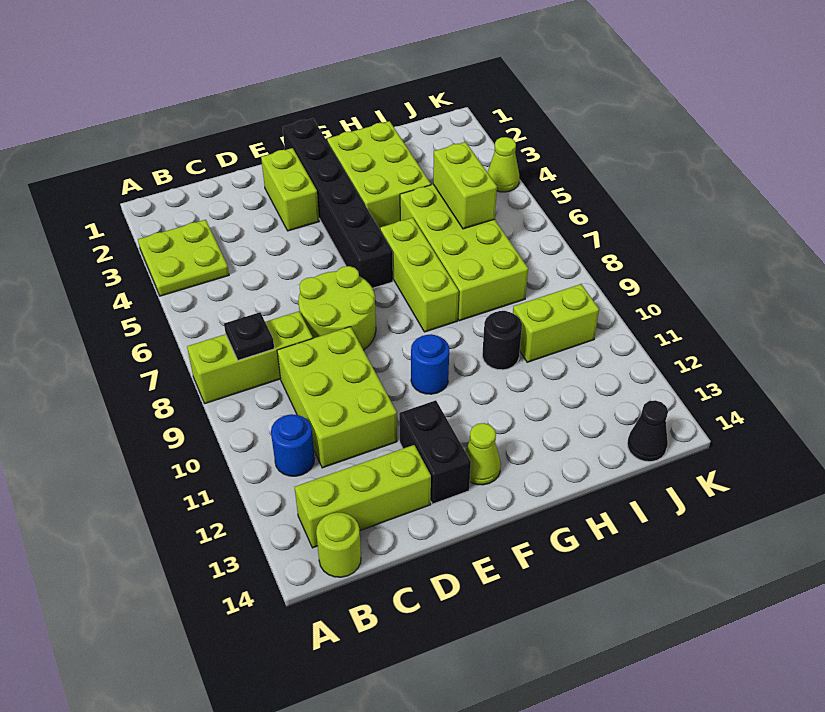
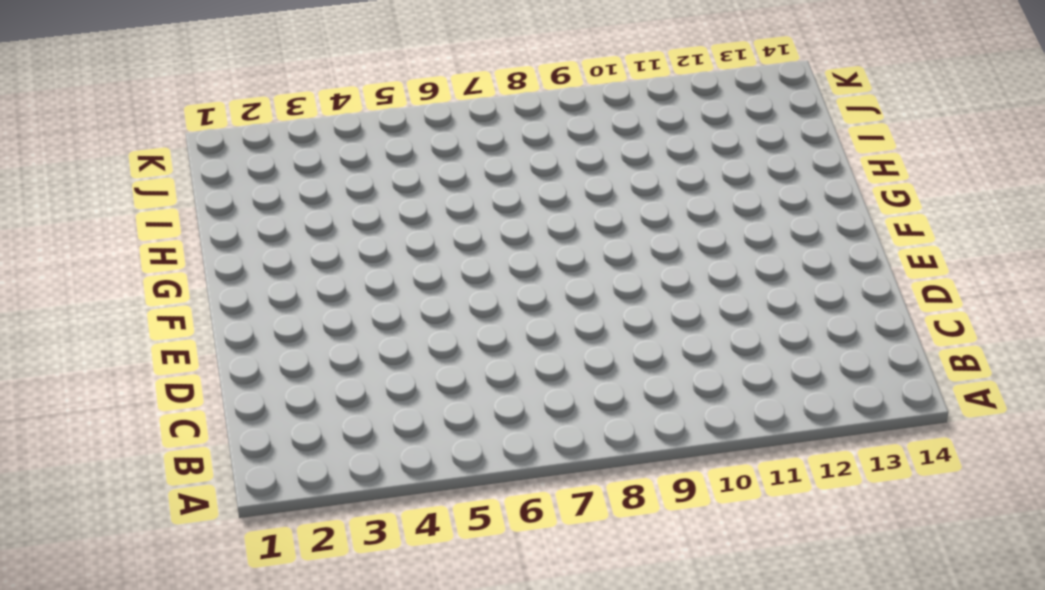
none -> lime 2x2 plate [138,220,229,296]
none -> lime 1x3 brick [187,311,313,404]
none -> blue 1x1 round brick [271,414,315,476]

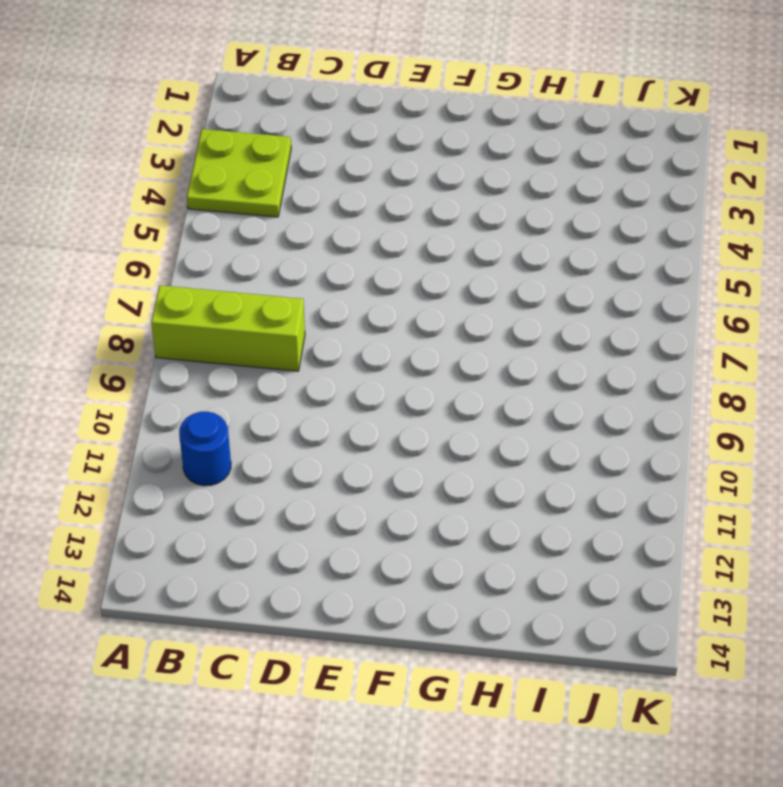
none -> lime 1x3 brick [295,445,431,548]
none -> lime 1x1 round brick [316,512,361,577]
none -> lime 2x3 brick [277,327,397,468]

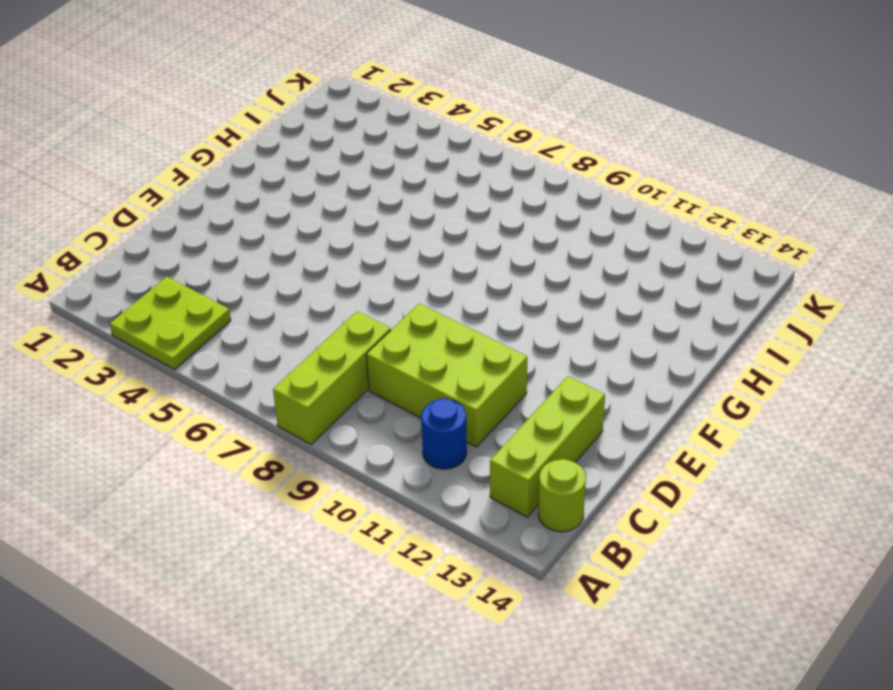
none -> lime 2x2 round brick [298,266,376,350]
none -> lime 1x2 brick [261,148,319,231]
none -> black 1x2 brick [399,400,471,504]

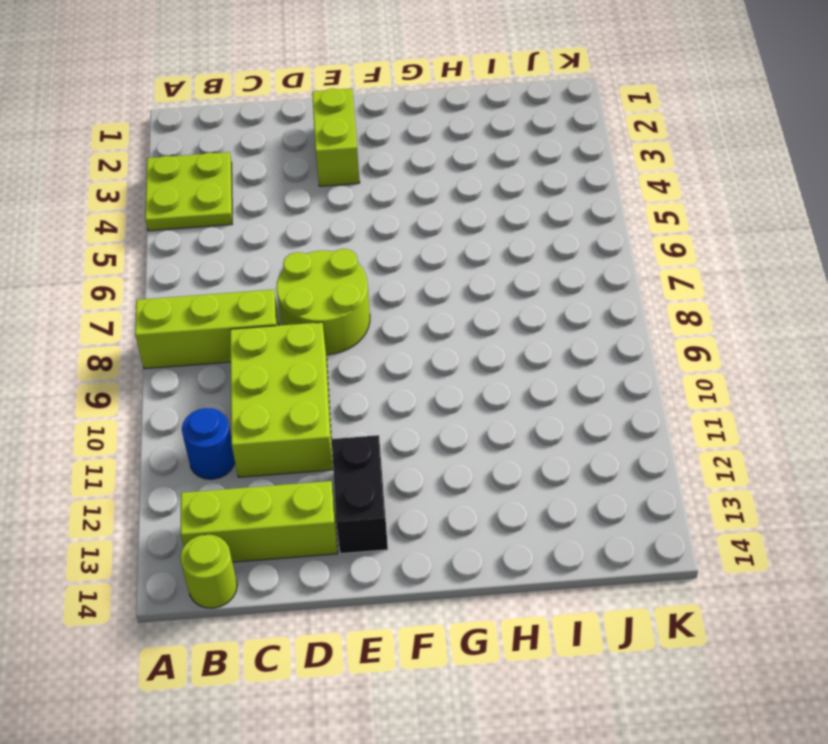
none -> black 1x6 brick [283,119,393,288]
none -> blue 1x1 round brick [411,334,449,394]
none -> lime 1x1 cone [465,423,501,485]

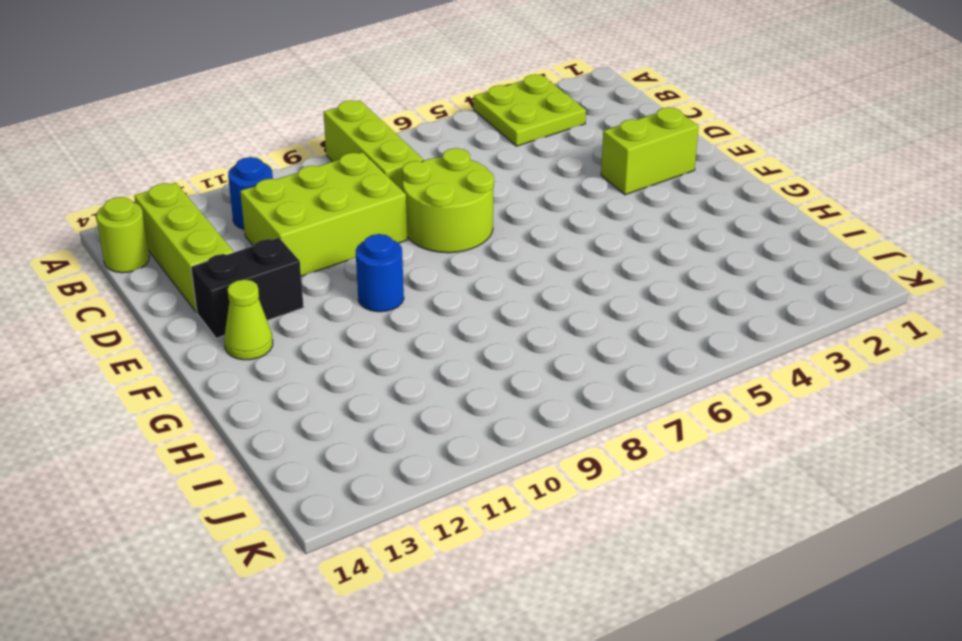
none -> black 1x6 brick [283,119,393,288]
none -> lime 2x3 brick [327,121,431,229]
none -> lime 1x3 brick [380,218,459,332]

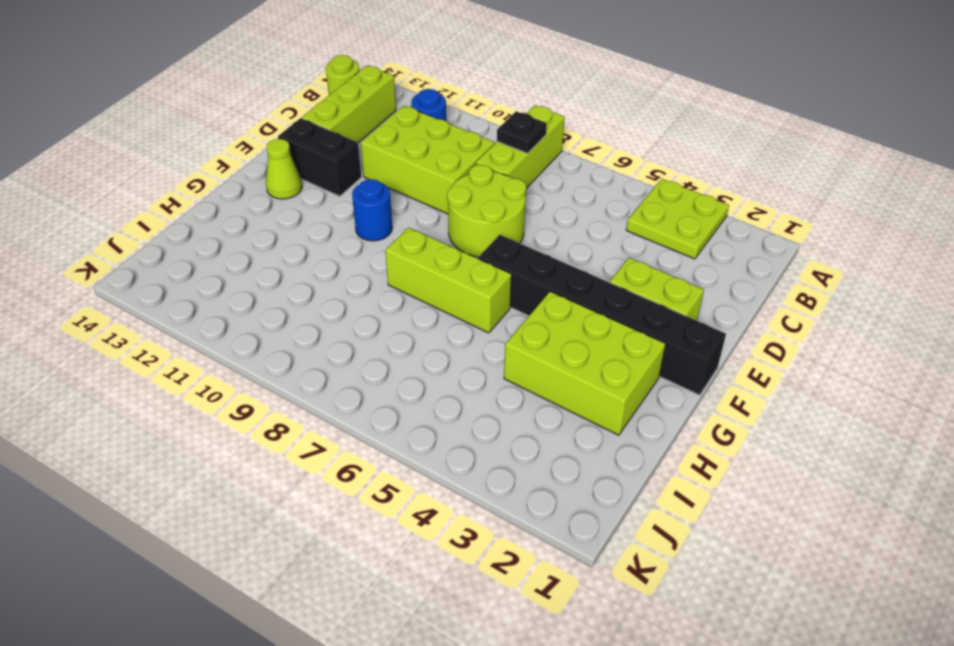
none -> lime 2x4 brick [400,184,528,321]
none -> black 1x1 round brick [482,311,522,370]
none -> lime 1x2 brick [513,284,599,362]

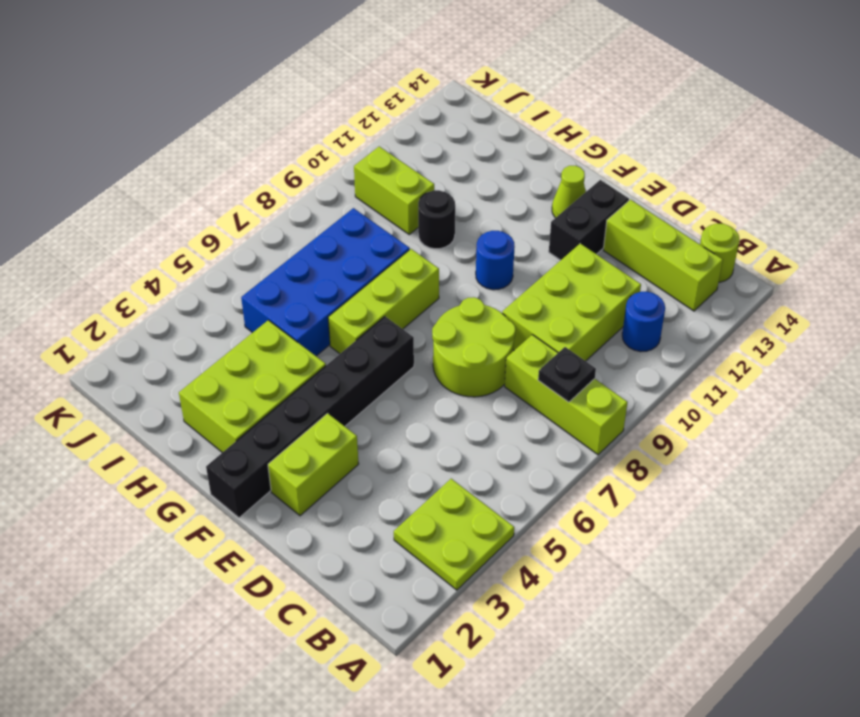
blue 2x4 brick [241,208,410,356] -> lime 2x4 brick [400,184,528,321]
none -> black 1x1 cone [627,400,668,462]
none -> lime 1x1 cone [487,137,519,192]
none -> lime 1x2 brick [433,142,497,229]

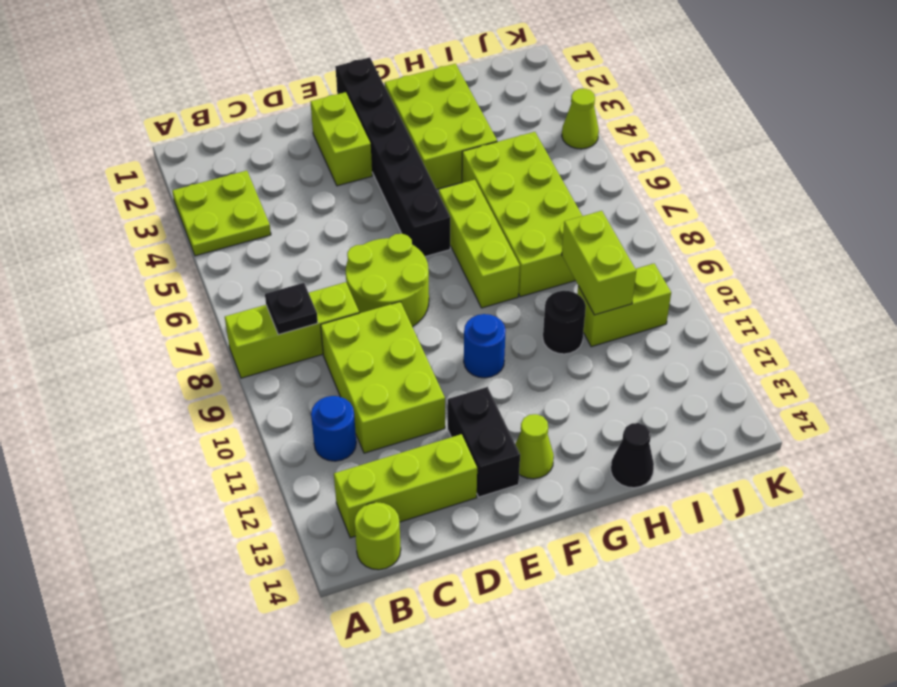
black 1x1 cone [611,423,654,488] -> black 1x1 cone moved to [627,400,668,462]
lime 1x2 brick [562,211,636,315] -> lime 1x2 brick moved to [433,142,497,229]

